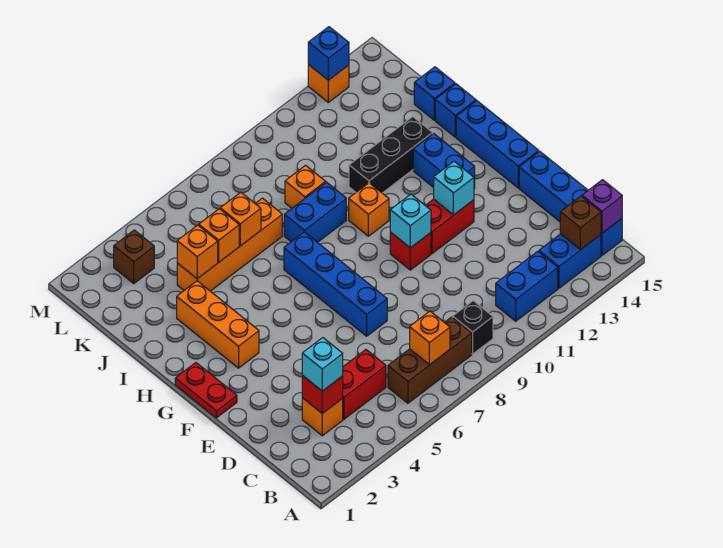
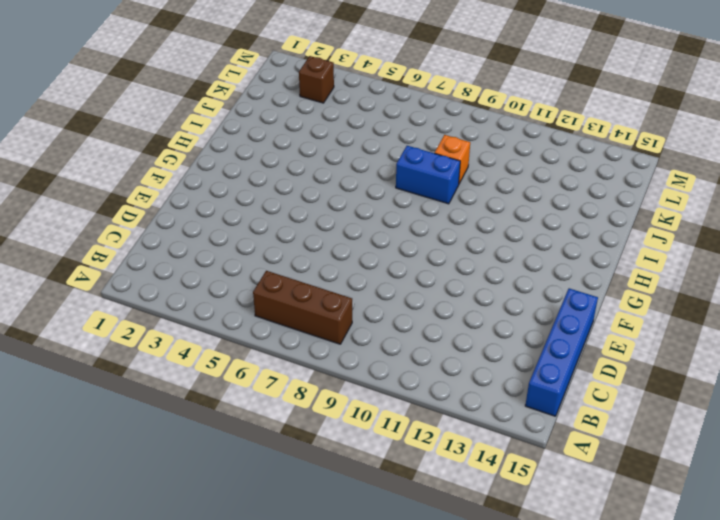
none -> black 1x1 brick [453,301,493,354]
none -> blue 1x2 brick [496,251,558,321]
none -> blue 1x2 brick [539,234,601,288]
none -> orange 1x1 brick [302,398,343,436]

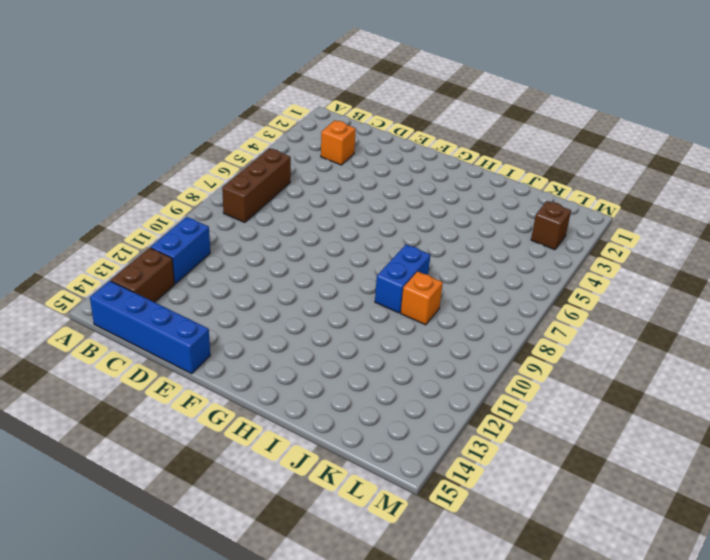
brown 1x2 brick [111,248,175,302] -> blue 1x2 brick [539,234,601,288]
none -> black 1x1 brick [453,301,493,354]
none -> red 1x2 brick [343,350,386,419]
none -> blue 1x4 brick [284,232,387,336]
none -> red 1x2 plate [175,363,237,418]

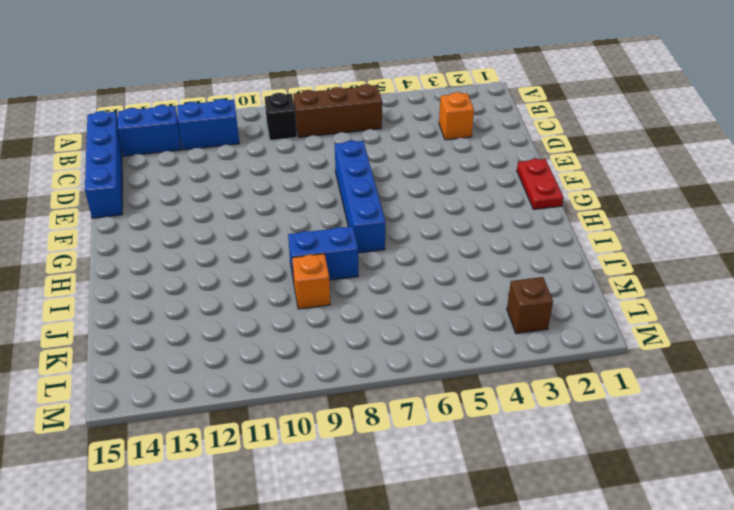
none -> red 1x2 brick [343,350,386,419]
none -> red 1x1 brick [390,232,431,270]
none -> red 1x2 brick [425,199,474,254]
none -> blue 1x3 brick [456,101,539,188]

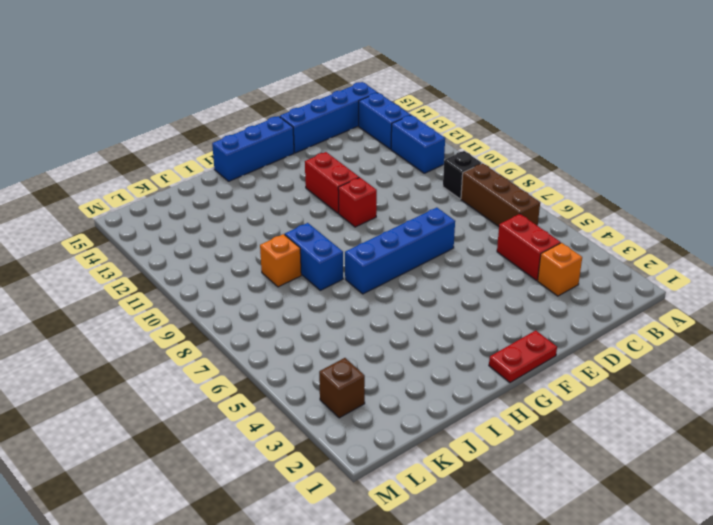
none -> orange 1x3 brick [177,281,259,368]
none -> blue 1x2 brick [413,134,475,189]
none -> orange 1x1 brick [349,183,389,236]
none -> black 1x3 brick [349,117,433,193]

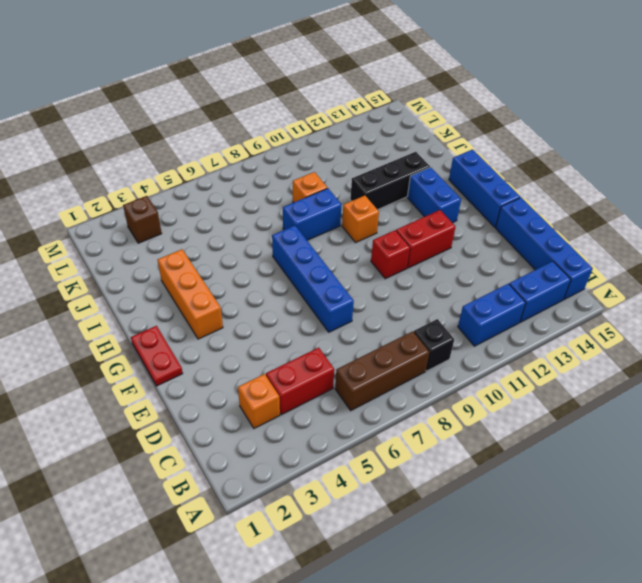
none -> blue 1x1 brick [435,84,476,137]
none -> orange 1x4 brick [177,198,282,291]
none -> blue 1x1 brick [414,67,455,120]
none -> orange 1x1 brick [308,64,349,102]

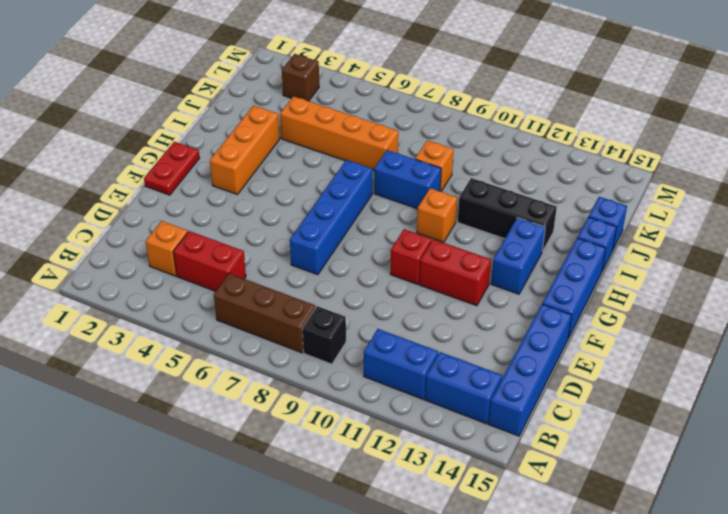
none -> orange 1x1 brick [308,64,349,102]
none -> orange 1x1 brick [410,311,450,365]
none -> brown 1x1 brick [560,196,601,250]
none -> purple 1x1 brick [582,180,622,233]

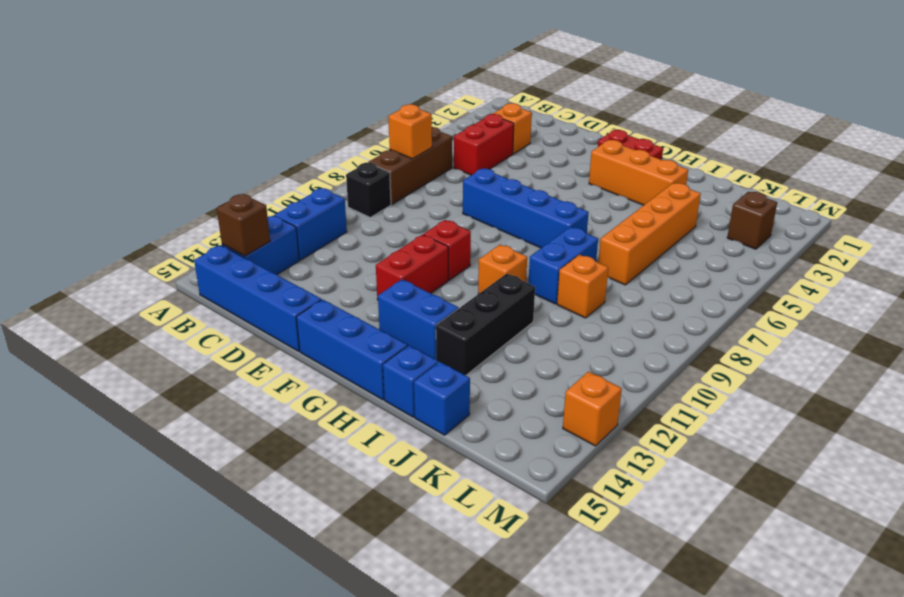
none -> purple 1x1 brick [582,180,622,233]
none -> red 1x1 brick [302,375,343,413]
none -> cyan 1x1 brick [390,194,431,248]
none -> cyan 1x1 brick [434,162,474,215]

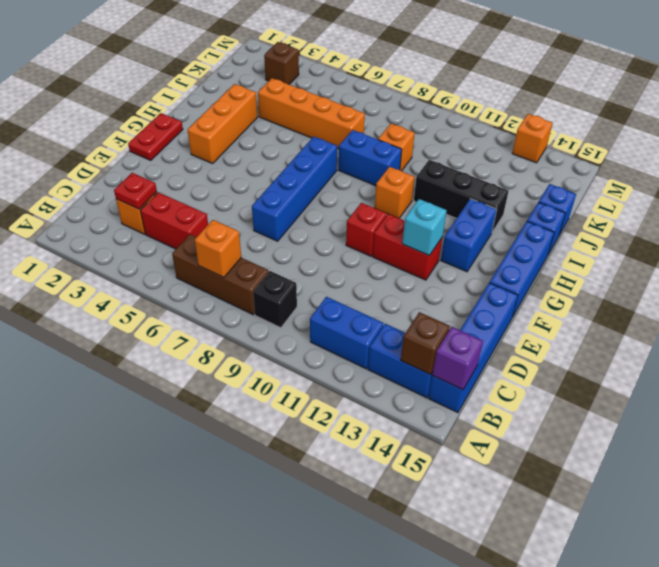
red 1x1 plate [114,173,157,209] -> red 1x1 brick [302,375,343,413]
none -> cyan 1x1 brick [390,194,431,248]
none -> orange 1x1 brick [177,225,218,279]
none -> orange 1x1 brick [199,209,239,262]
none -> orange 1x1 brick [220,192,261,246]

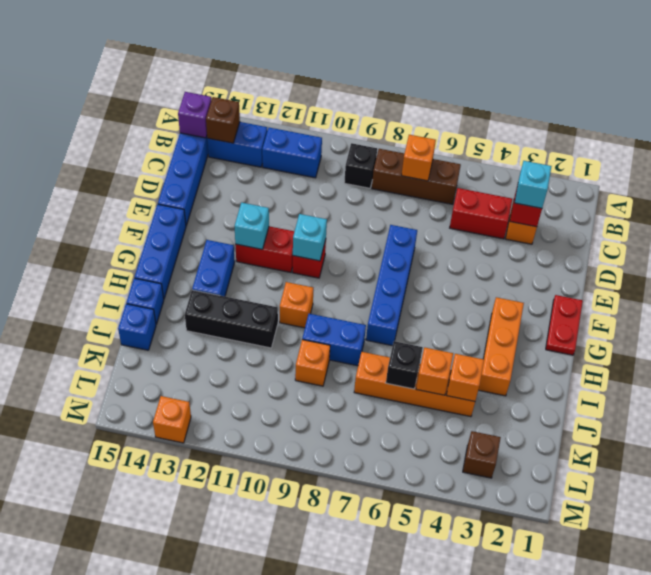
black 1x1 brick [386,341,423,389] -> orange 1x1 brick [220,192,261,246]
none -> blue 1x1 brick [308,27,349,80]

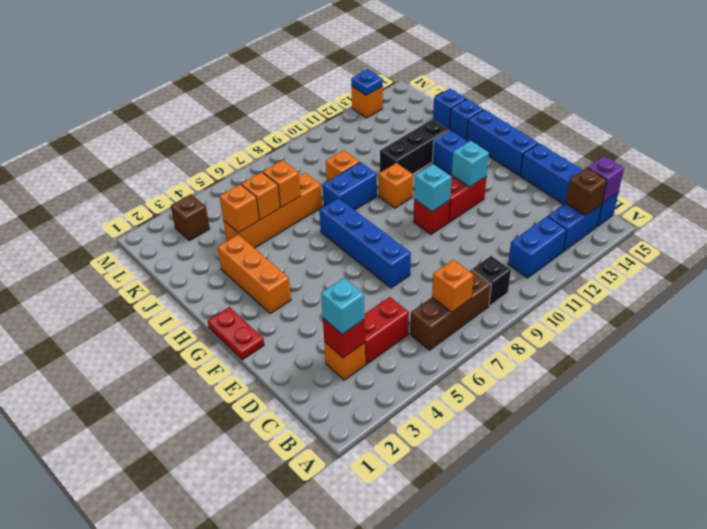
blue 1x1 plate [351,69,383,95] -> blue 1x1 brick [308,27,349,80]

